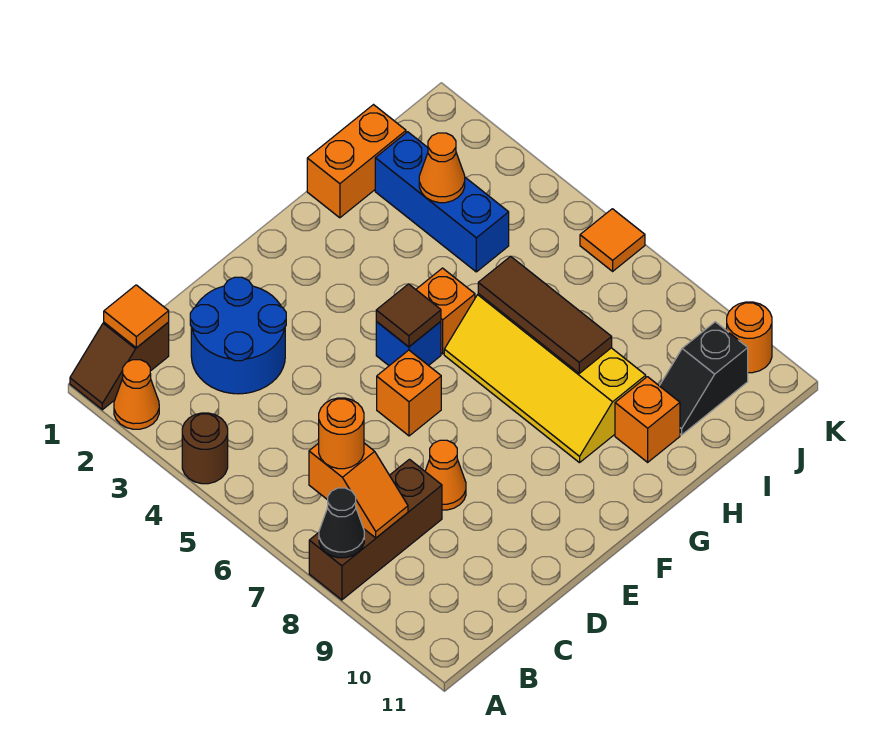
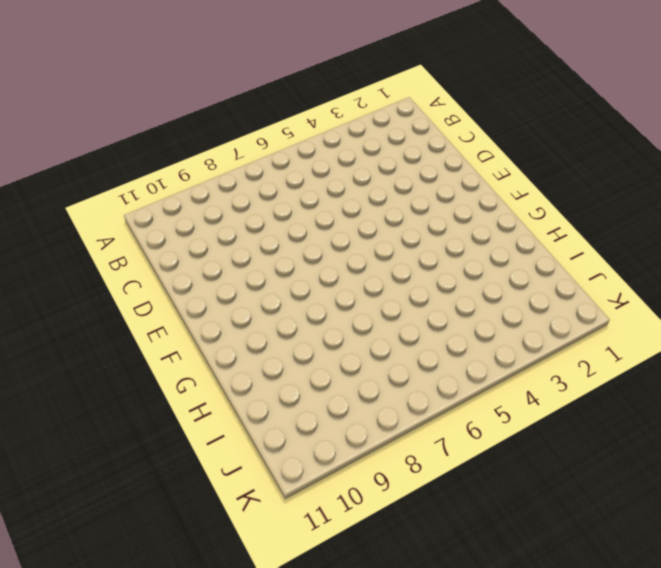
none -> brown 1x2 slope [70,322,169,410]
none -> orange 1x1 cone [114,360,159,429]
none -> brown 1x1 round brick [182,413,228,484]

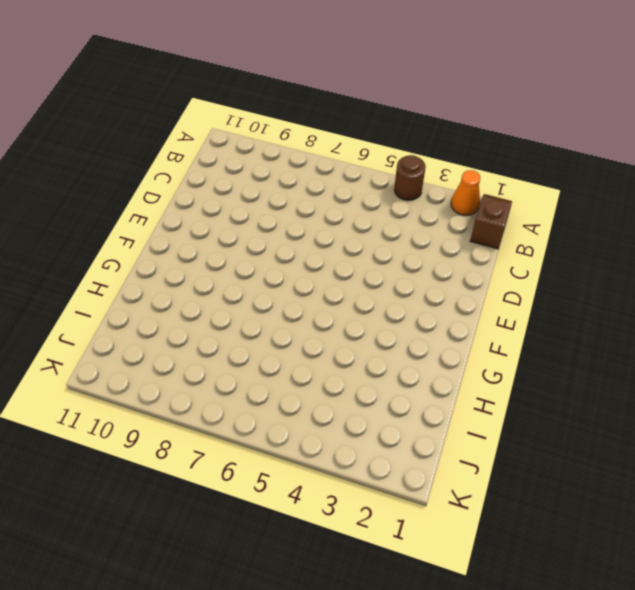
none -> brown 1x3 brick [309,459,442,600]
none -> blue 2x2 round brick [190,277,286,394]
none -> orange 1x1 cone [425,440,466,510]

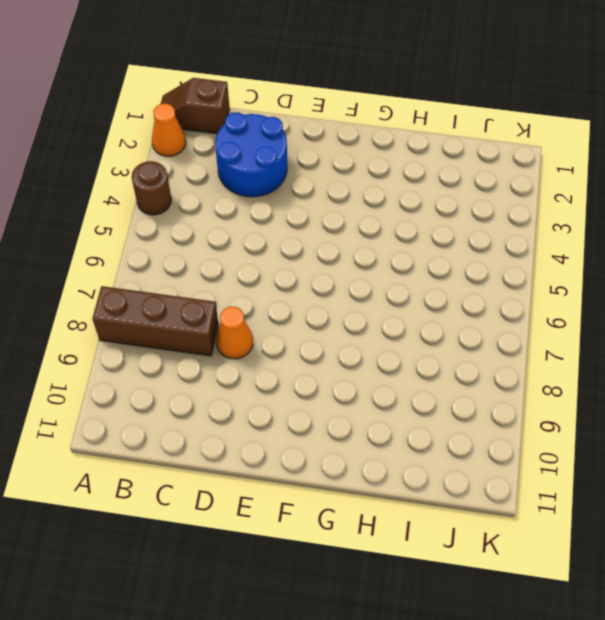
none -> orange 1x1 brick [377,350,441,436]
none -> blue 1x1 brick [376,321,441,366]
none -> orange 1x1 brick [416,268,475,354]

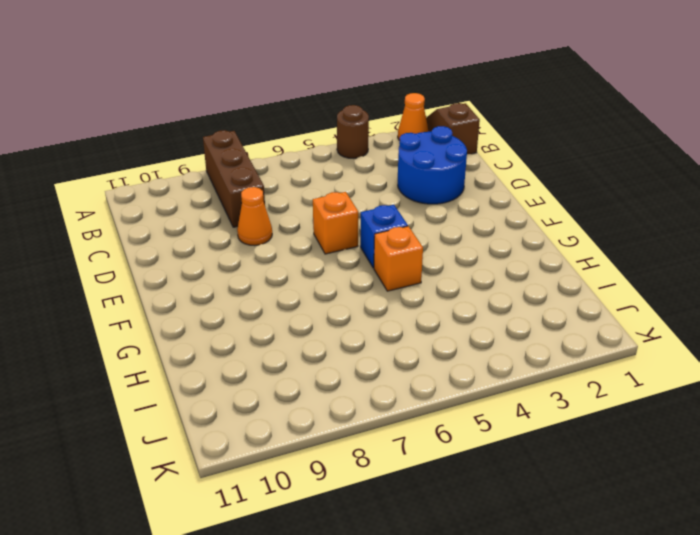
none -> yellow 2x4 slope [444,294,646,463]
none -> orange 1x2 brick [307,105,406,218]
none -> orange 1x1 brick [615,377,680,462]

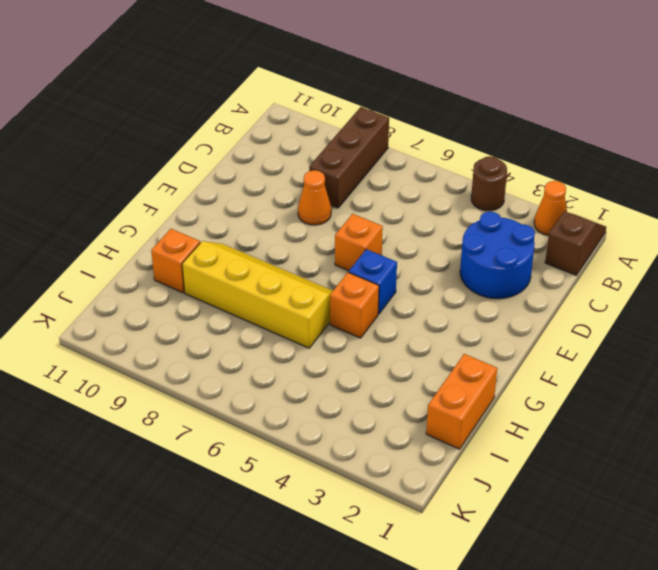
none -> blue 1x3 brick [375,132,509,272]
none -> black 1x2 slope [660,322,748,435]
none -> orange 1x1 tile [580,209,645,271]

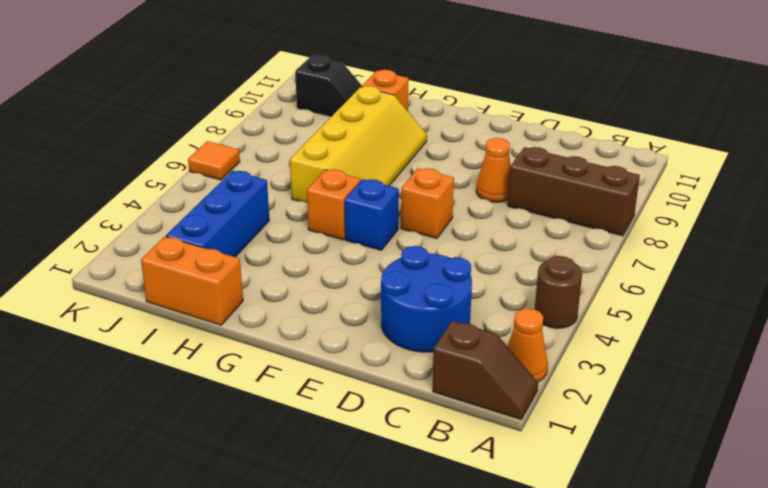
none -> orange 1x1 round brick [727,302,772,373]
none -> black 1x1 cone [319,488,364,558]
none -> orange 1x1 tile [104,285,169,348]

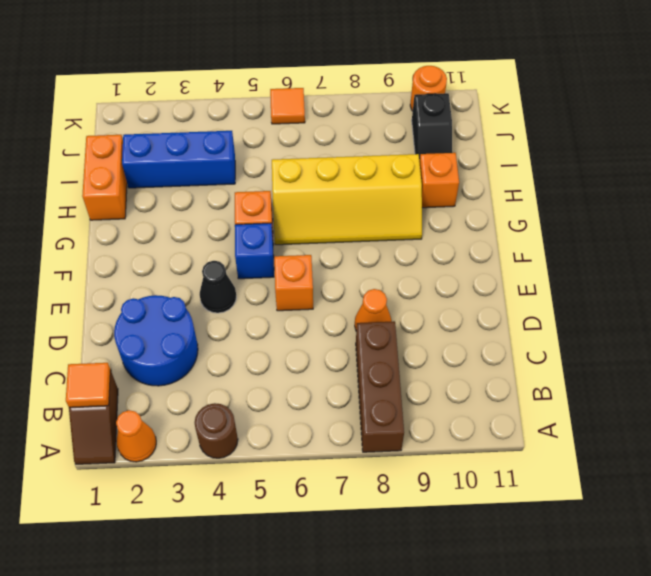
black 1x1 cone [200,261,236,313] -> black 1x1 cone moved to [319,488,364,558]
none -> orange 1x2 slope [309,443,408,538]
none -> brown 1x1 tile [376,284,441,347]
none -> brown 1x3 tile [478,256,612,373]

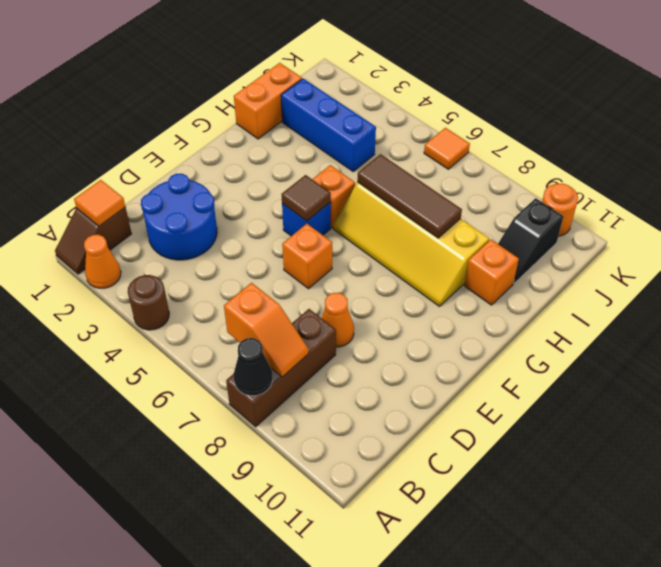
none -> orange 1x1 cone [419,133,465,203]
none -> orange 1x1 round brick [319,398,364,469]

